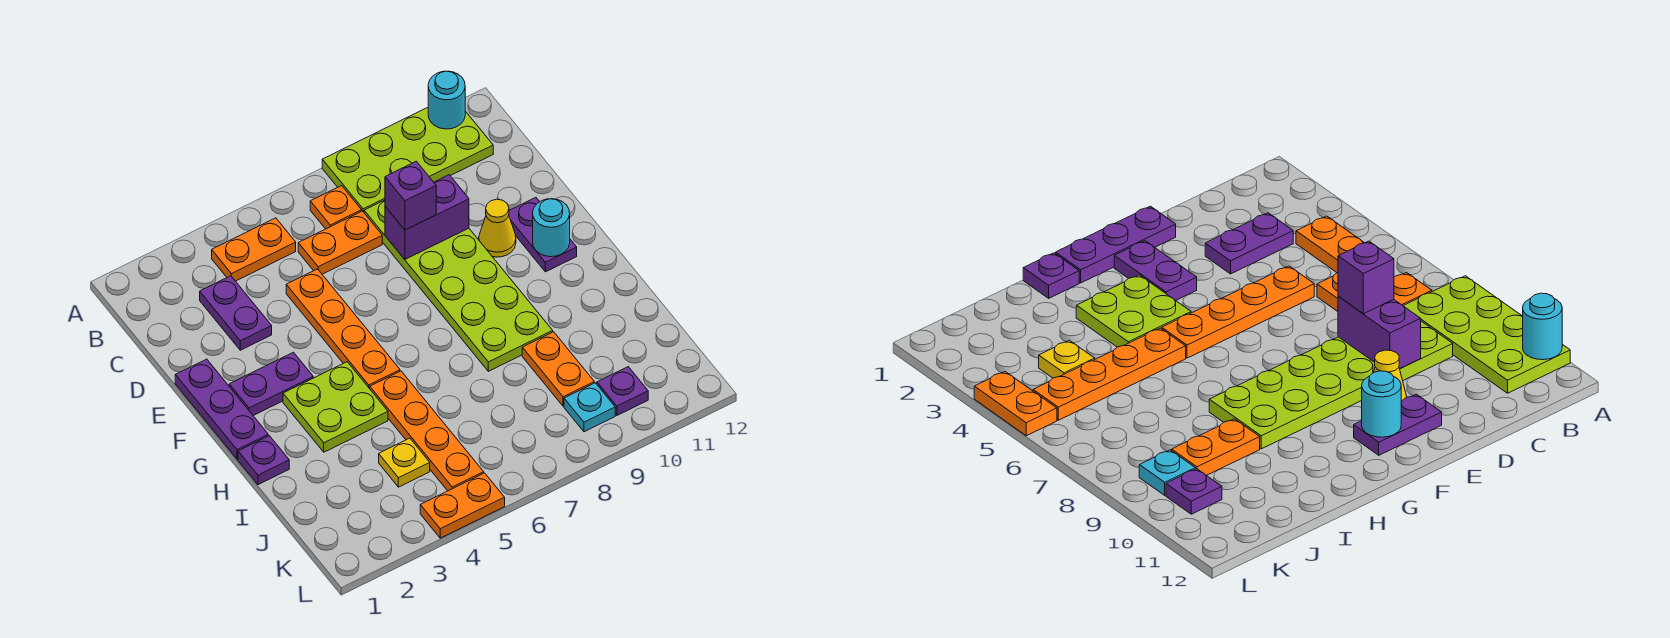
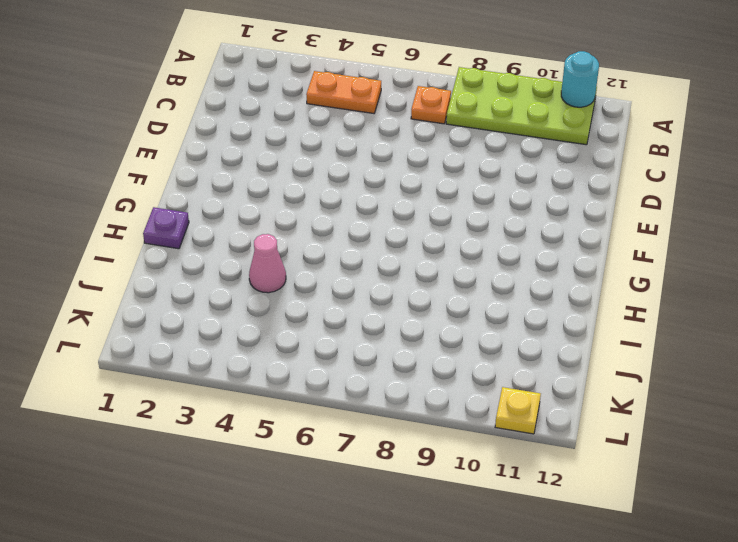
pink 1x1 cone [249,234,286,293] -> none
yellow 1x1 plate [495,387,541,434] -> yellow 1x1 plate moved to [379,438,430,487]
none -> purple 1x2 plate [200,276,272,350]
none -> orange 1x2 plate [298,211,382,274]
none -> lime 2x6 plate [364,200,553,371]

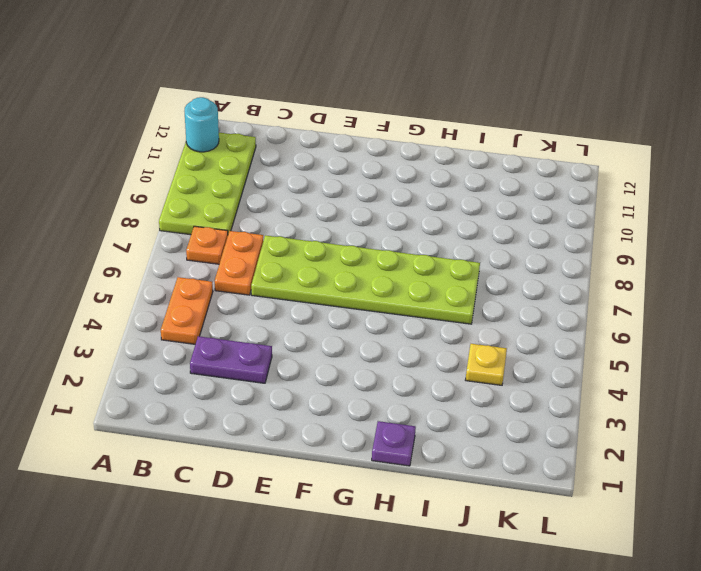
lime 2x6 plate [251,235,480,324] -> lime 2x6 plate moved to [364,200,553,371]
none -> orange 1x4 plate [286,269,400,389]
none -> purple 1x3 plate [175,359,268,459]
none -> yellow 1x1 cone [479,199,516,257]

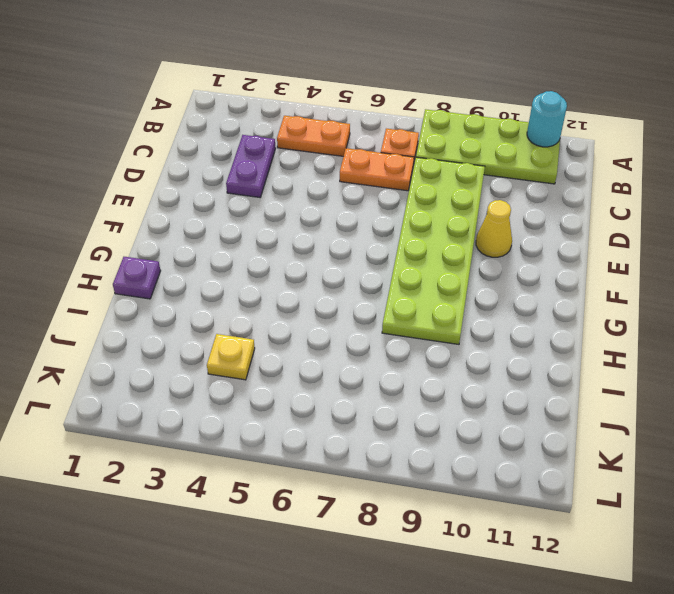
none -> orange 1x4 plate [286,269,400,389]
none -> purple 1x3 plate [175,359,268,459]
none -> purple 1x2 plate [509,198,577,272]

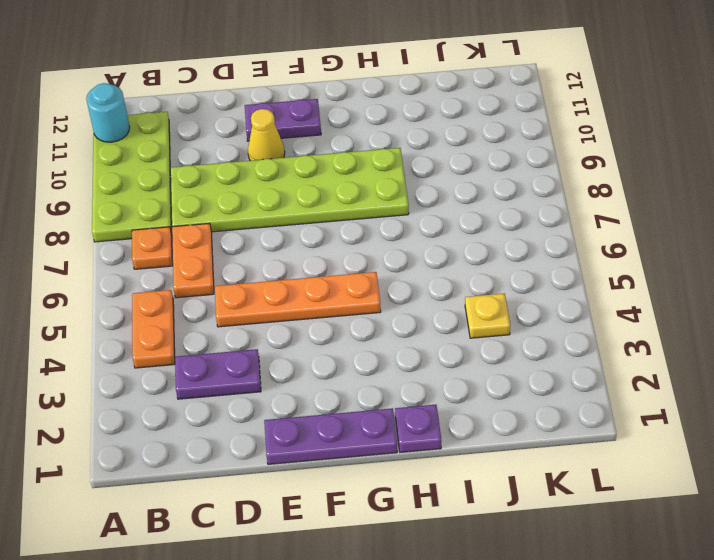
none -> purple 1x2 plate [229,352,313,416]
none -> lime 2x2 plate [283,362,388,452]
none -> orange 1x4 plate [370,371,484,491]

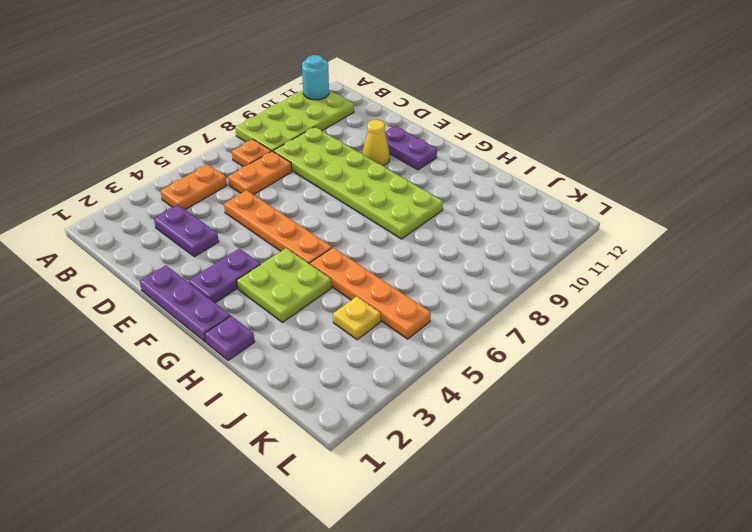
none -> orange 1x2 plate [522,332,594,406]
none -> cyan 1x1 plate [564,383,615,432]
none -> purple 1x1 plate [597,367,648,415]

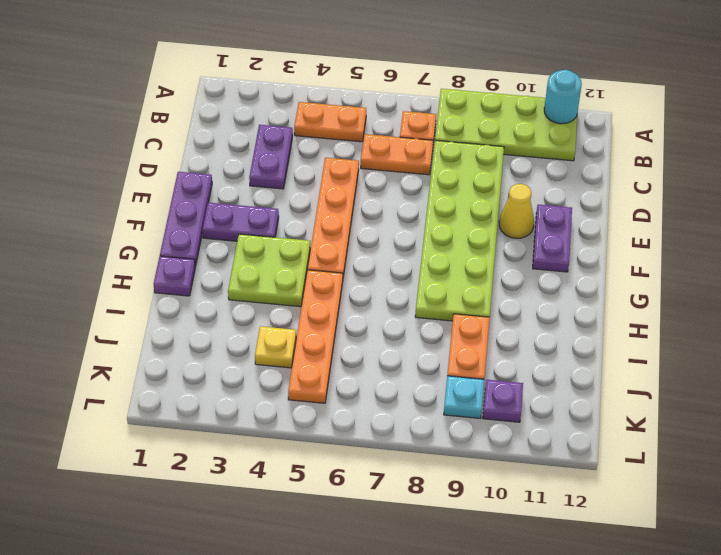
none -> orange 1x2 plate [420,473,505,538]
none -> purple 1x2 brick [385,175,469,259]
none -> cyan 1x1 round brick [533,199,570,257]

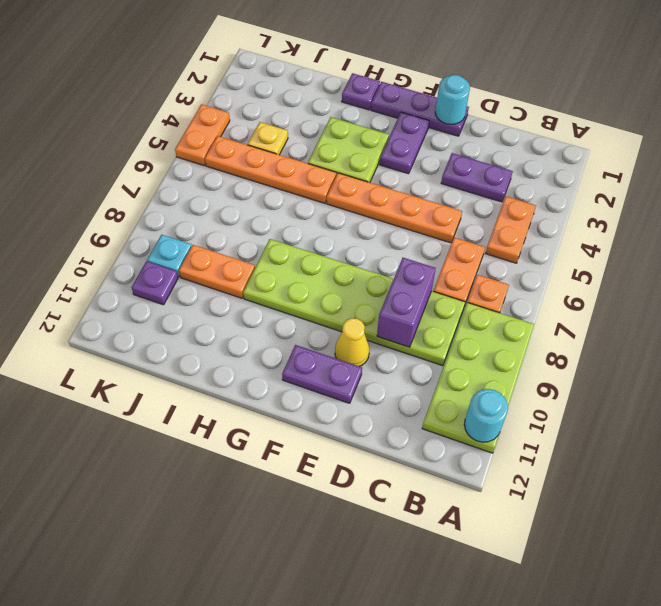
cyan 1x1 round brick [435,75,470,124] -> cyan 1x1 round brick moved to [533,199,570,257]
none -> purple 1x1 brick [385,161,436,230]

